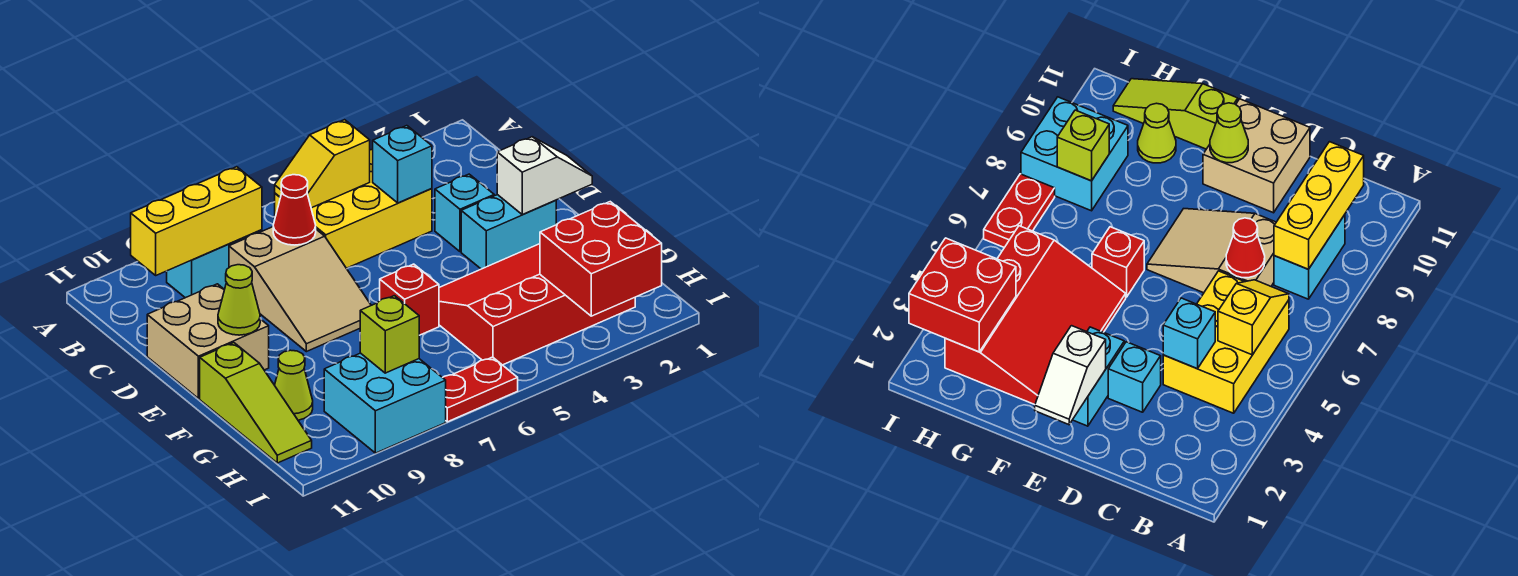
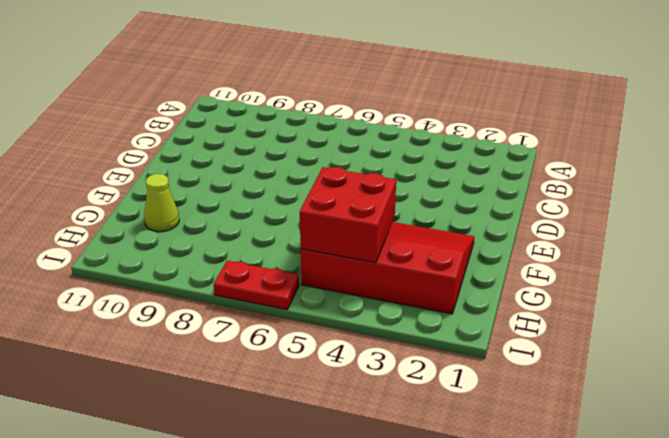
red 2x2 brick [300,167,396,263] -> red 2x2 brick moved to [540,202,662,316]
none -> yellow 2x3 brick [275,149,432,268]
none -> cyan 1x2 brick [167,230,262,298]
none -> tan 2x3 slope [229,227,371,352]

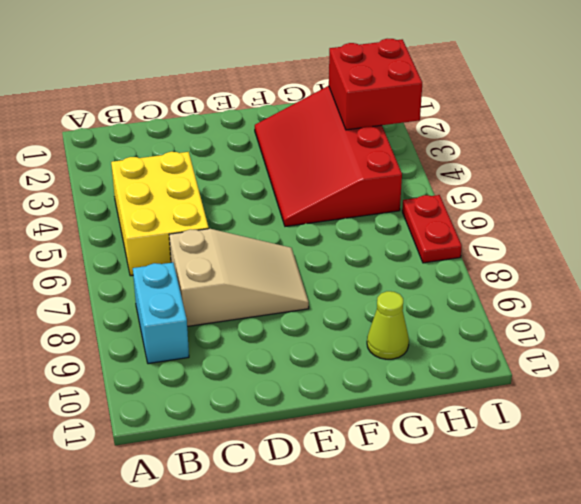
none -> cyan 1x1 brick [435,174,494,252]
none -> tan 2x2 brick [147,284,269,399]
none -> cyan 1x2 brick [461,195,556,269]

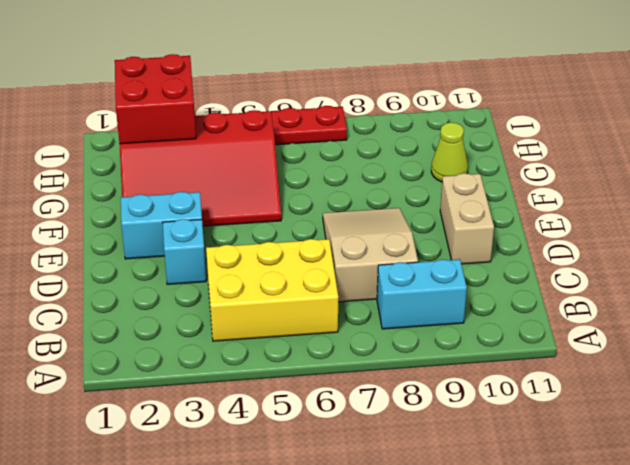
tan 1x2 brick [440,173,494,264] -> tan 2x2 brick [147,284,269,399]
none -> red 1x1 brick [380,264,439,335]
none -> lime 1x3 slope [200,343,312,463]
none -> cyan 2x2 brick [324,353,446,453]

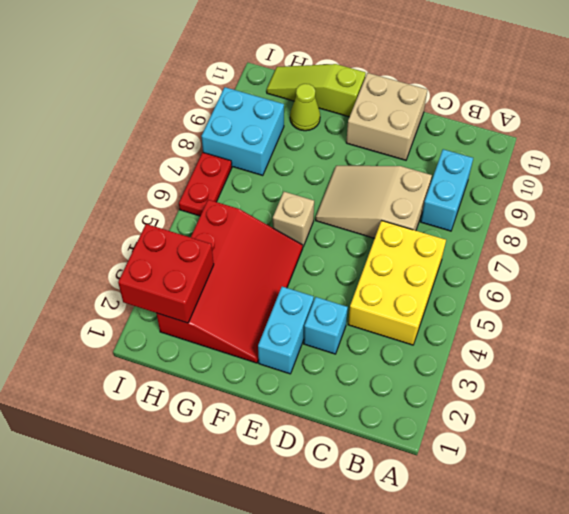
tan 1x1 brick [273,192,314,246] -> red 1x1 brick [380,264,439,335]
none -> yellow 1x2 slope [275,120,370,208]
none -> yellow 1x3 brick [131,167,262,275]
none -> cyan 1x1 brick [373,126,432,203]

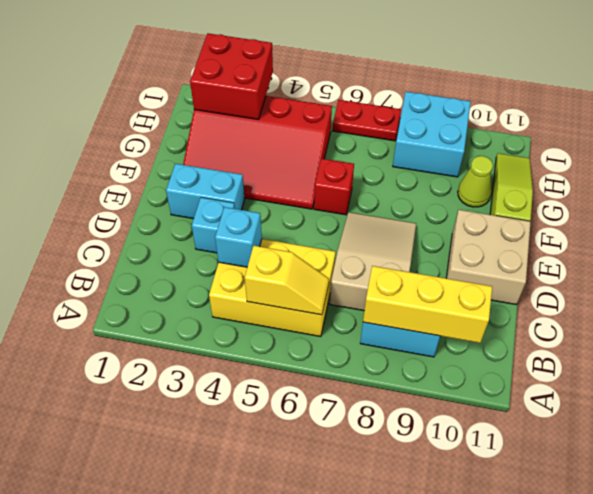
none -> red 1x1 cone [273,175,316,245]
none -> white 1x2 slope [497,137,592,214]
none -> lime 1x1 cone [218,265,260,335]

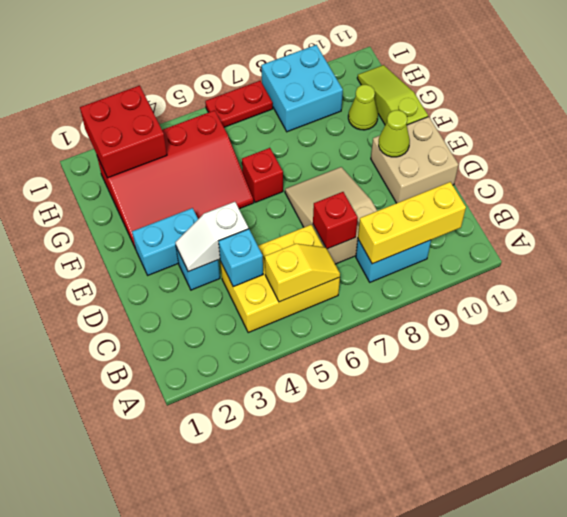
red 1x1 brick [313,192,358,249] -> red 1x1 cone [273,175,316,245]
white 1x2 slope [175,202,248,272] -> white 1x2 slope moved to [497,137,592,214]
none -> lime 1x1 brick [360,296,419,373]

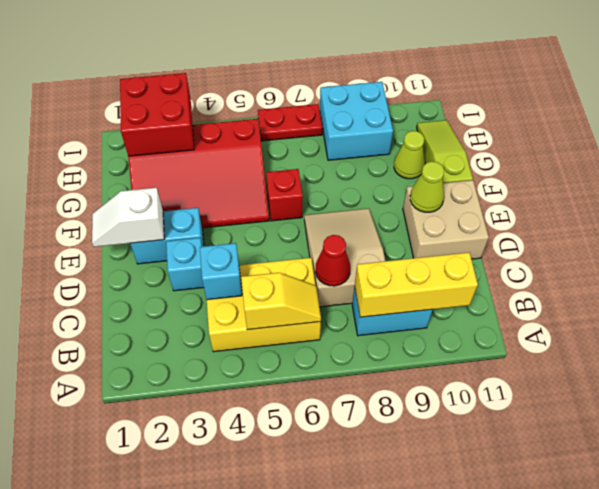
none -> lime 1x1 brick [360,296,419,373]

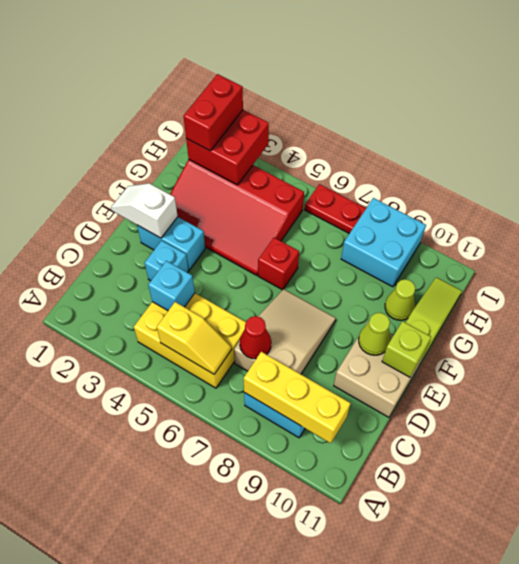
lime 1x1 brick [382,321,431,377] -> lime 1x1 brick moved to [360,296,419,373]
red 1x2 brick [183,74,243,151] -> none

